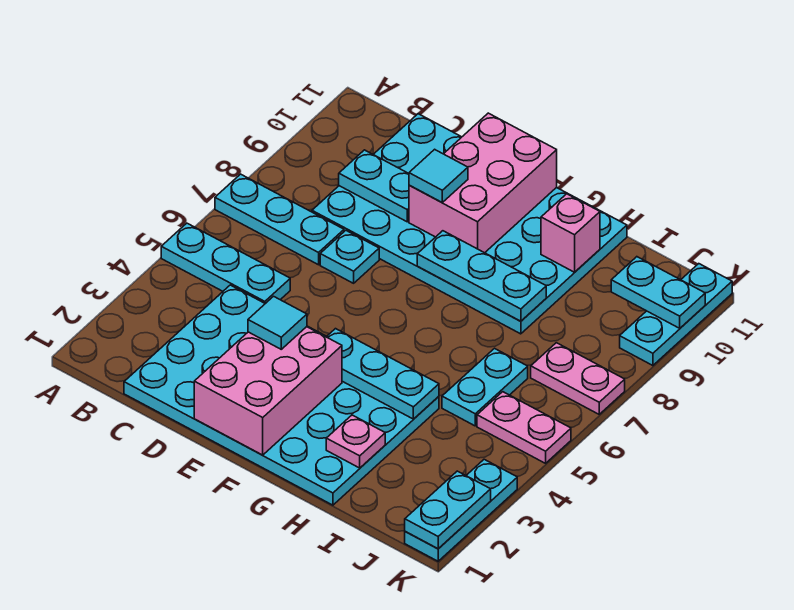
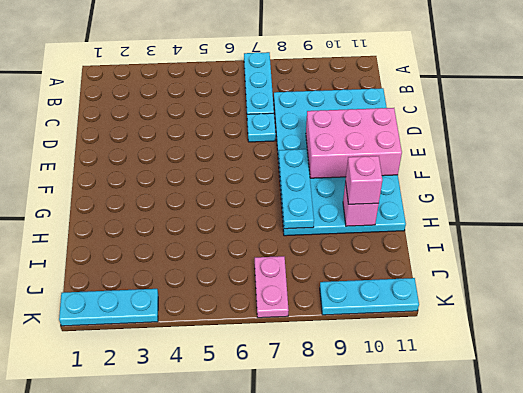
pink 1x1 brick [346,156,382,204] -> none
none -> cyan 1x3 plate [161,223,290,304]
none -> cyan 4x6 plate [124,285,439,505]
none -> cyan 1x2 plate [442,349,528,426]

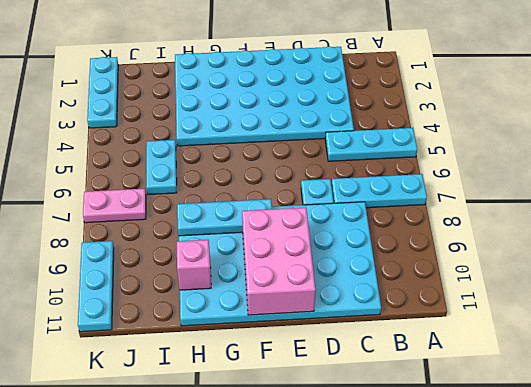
none -> pink 1x2 plate [477,392,571,463]
none -> cyan 1x2 plate [339,150,409,222]
none -> pink 2x3 brick [194,327,342,455]

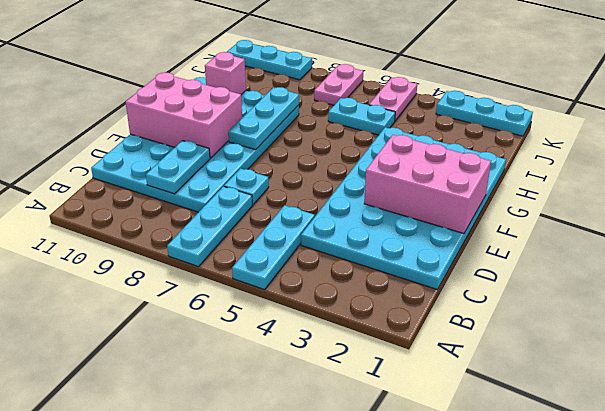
none -> cyan 1x3 plate [327,329,439,419]
none -> pink 1x1 plate [326,415,385,468]
none -> cyan 1x2 plate [611,257,705,328]

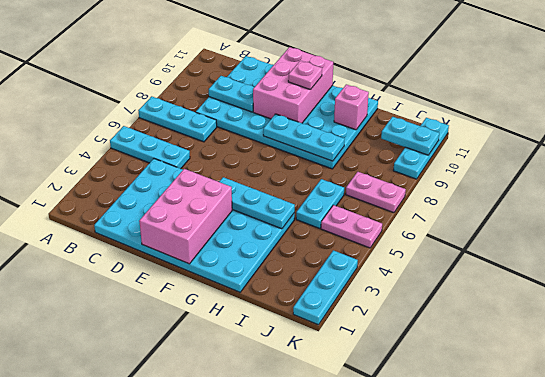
pink 1x1 plate [288,61,322,90] -> pink 1x1 plate moved to [326,415,385,468]
none -> cyan 1x1 plate [320,230,379,283]
none -> cyan 1x2 plate [405,471,491,549]
none -> cyan 1x1 tile [248,296,307,349]

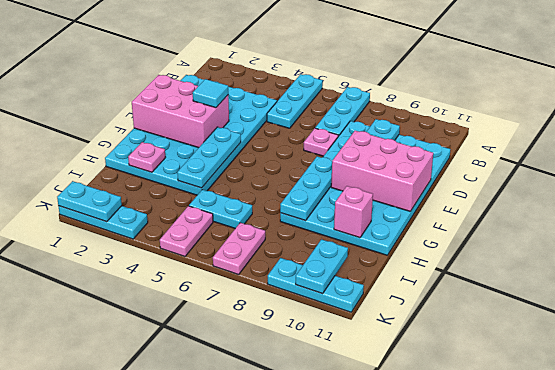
pink 1x1 plate [304,128,338,156] -> cyan 1x1 plate [320,230,379,283]
none -> cyan 1x1 tile [409,149,468,202]

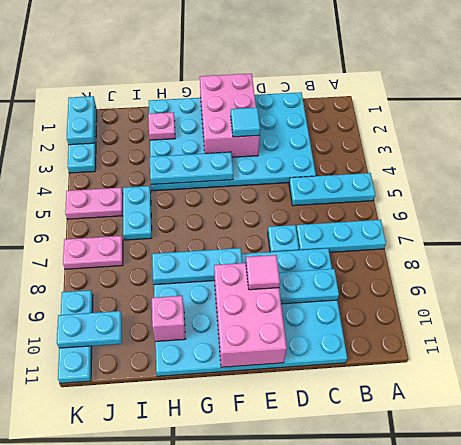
pink 1x1 tile [246,255,280,290] -> cyan 1x1 tile [409,149,468,202]

